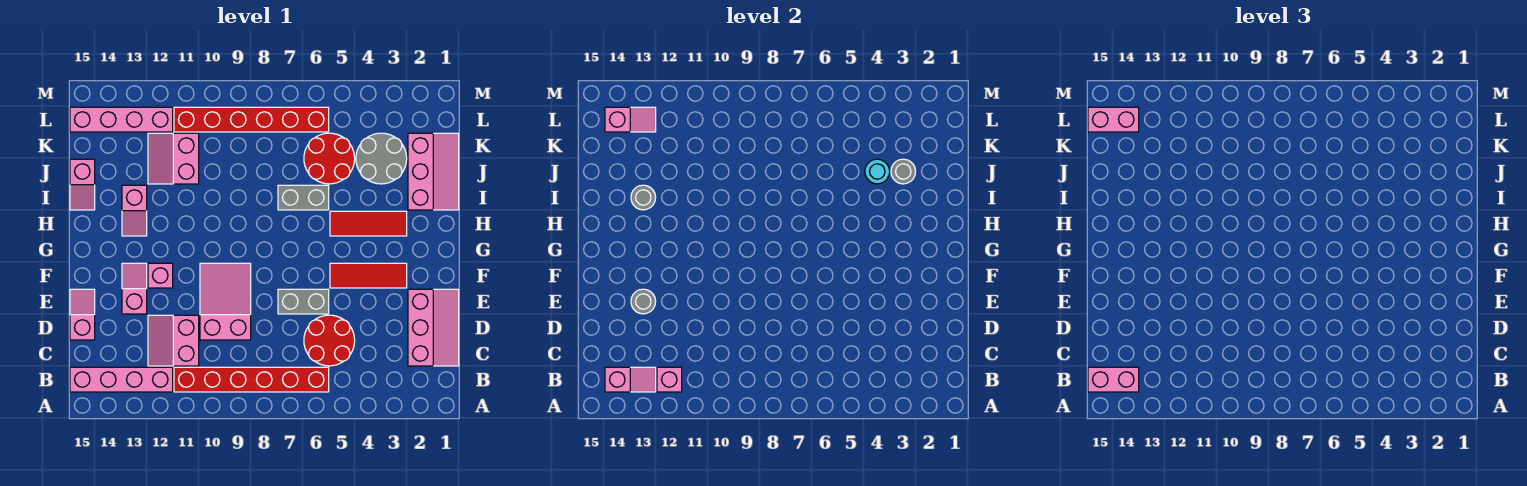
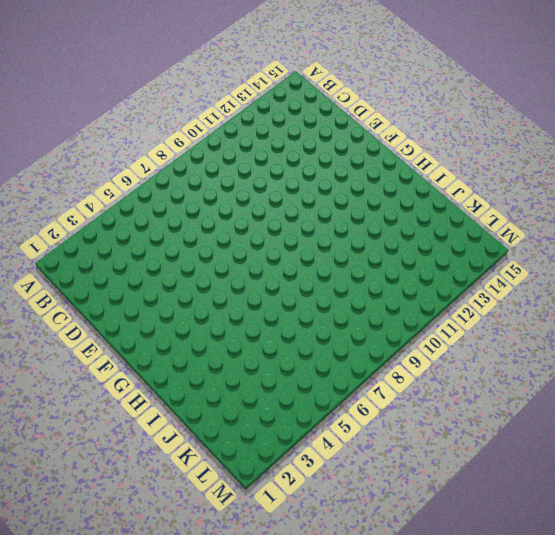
none -> red 1x6 brick [174,367,329,392]
none -> pink 1x4 brick [70,367,173,392]
none -> pink 2x3 slope [408,289,459,366]
none -> red 2x2 round brick [304,315,355,366]

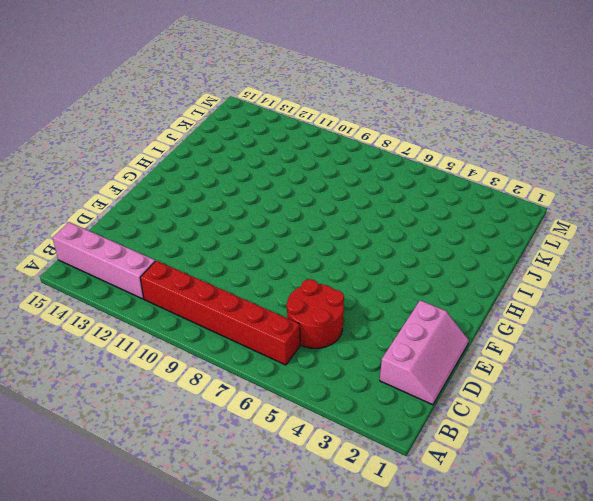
none -> pink 2x2 slope [148,315,199,366]
none -> pink 2x3 slope [200,263,251,340]
none -> pink 1x2 slope [70,289,95,340]
none -> grey 1x2 brick [278,289,329,314]

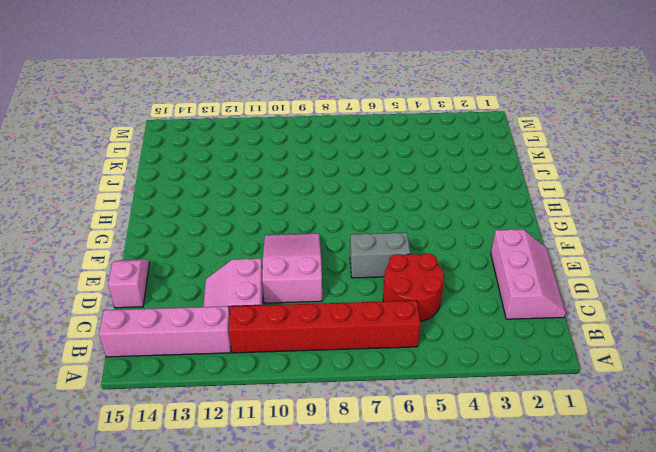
none -> pink 1x2 slope [122,263,147,314]
none -> red 1x3 tile [330,263,407,288]
none -> pink 1x1 brick [148,263,173,288]
none -> red 1x3 tile [330,211,407,236]

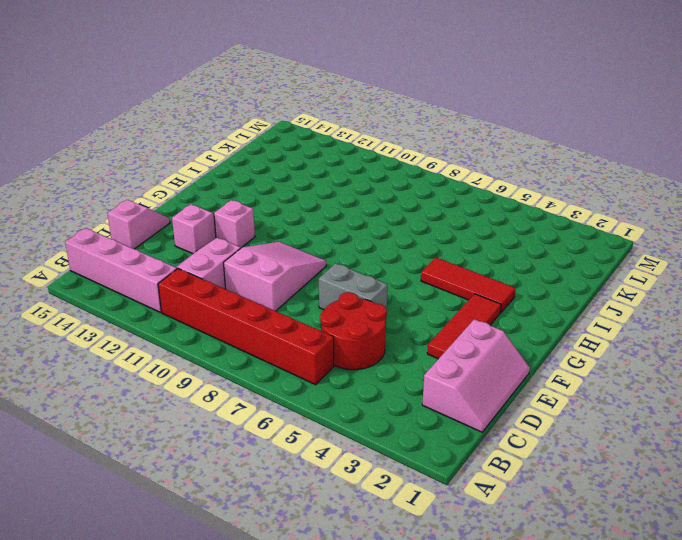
red 1x3 tile [427,294,501,359] -> red 1x3 tile turned to [330,263,407,288]
none -> pink 1x2 slope [122,185,147,236]
none -> pink 2x3 slope [408,133,459,210]
none -> grey 1x2 brick [278,185,329,210]
none -> pink 1x2 slope [70,159,95,210]

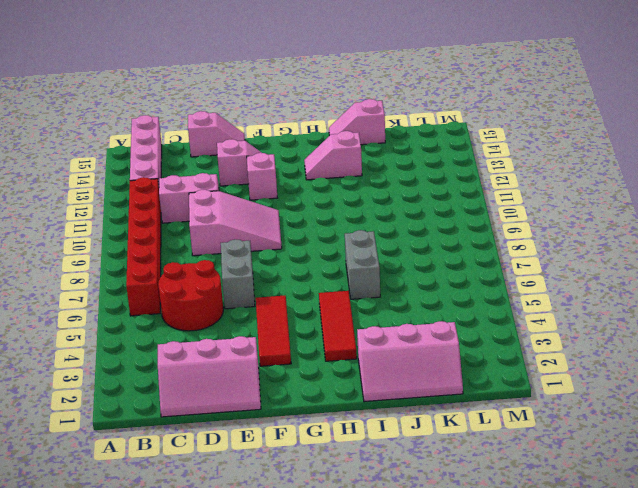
none -> grey 2x2 round brick [356,133,407,184]
none -> red 2x2 round brick [304,133,355,184]
none -> pink 2x2 slope [148,133,199,184]
none -> red 1x6 brick [174,107,329,132]

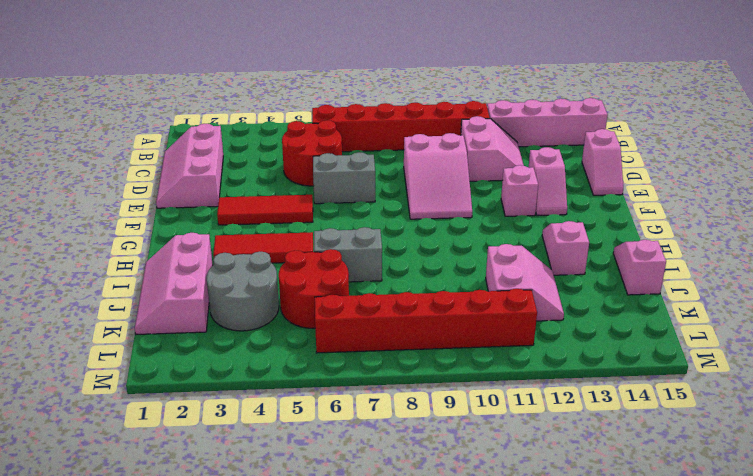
none -> pink 1x4 brick [70,107,173,132]
none -> pink 1x1 brick [657,367,682,392]
none -> pink 1x2 slope [605,367,656,392]
none -> grey 1x1 round brick [631,289,656,314]

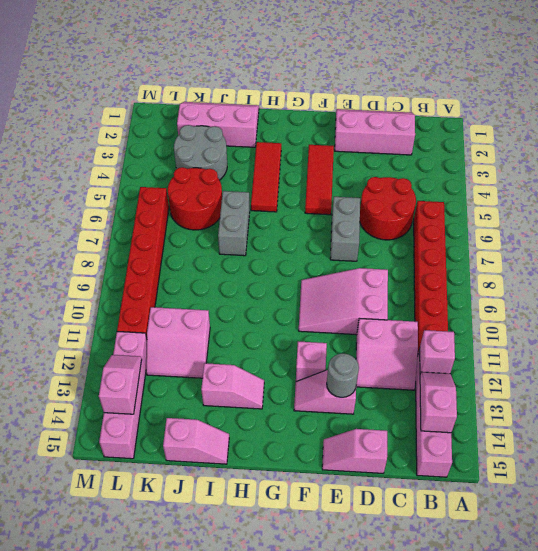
none -> grey 1x1 round brick [631,185,656,210]
none -> grey 1x1 round brick [891,159,916,184]
none -> cyan 1x1 round brick [865,159,890,184]
none -> pink 1x2 brick [1088,367,1139,392]

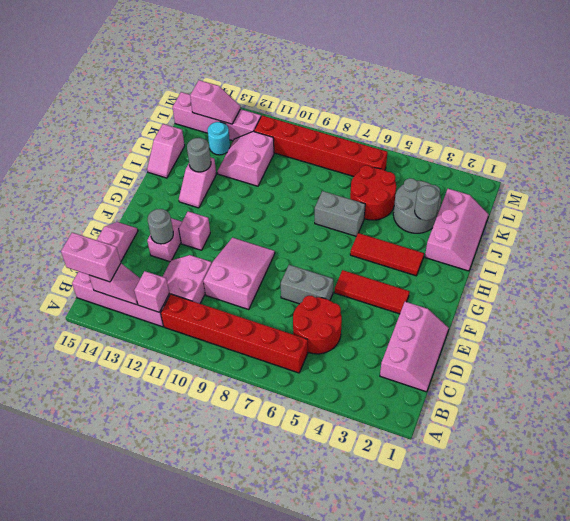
cyan 1x1 round brick [208,122,230,155] -> cyan 1x1 round brick moved to [865,159,890,184]
none -> pink 1x2 brick [1088,107,1139,132]

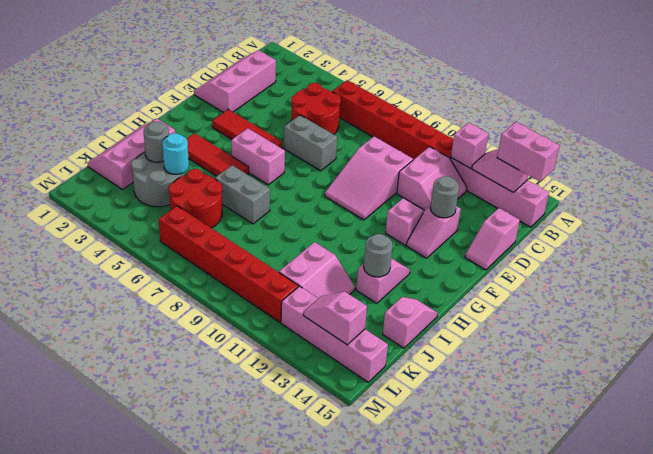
pink 1x2 brick [231,128,285,185] -> pink 1x2 brick moved to [1088,107,1139,132]

